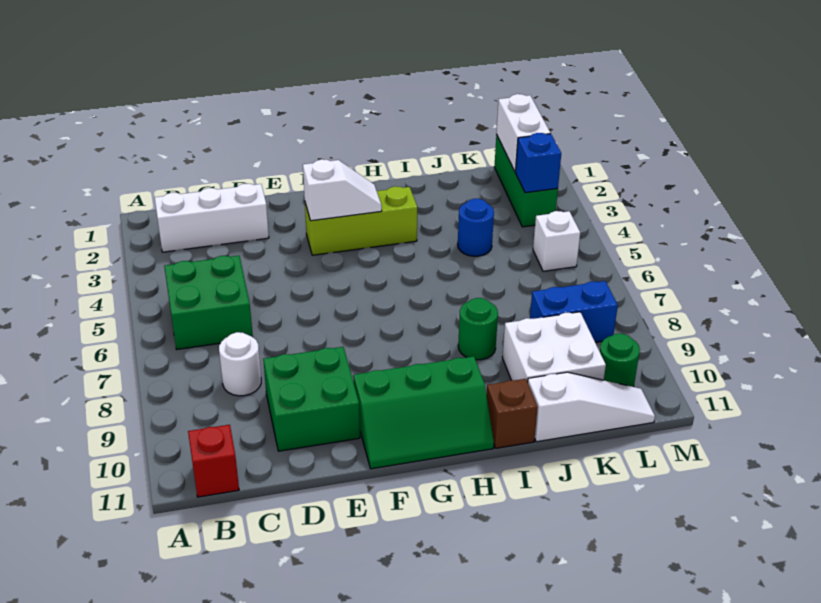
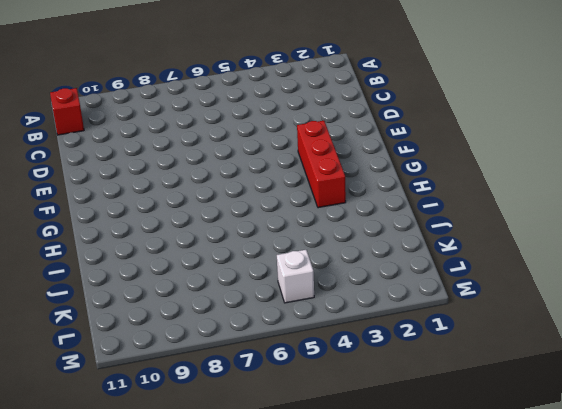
red 1x3 brick [297,121,346,208] -> lime 1x3 brick [305,186,417,255]
none -> white 1x3 brick [155,184,269,252]
none -> green 2x2 brick [164,256,253,349]
none -> white 1x1 round brick [219,332,261,396]

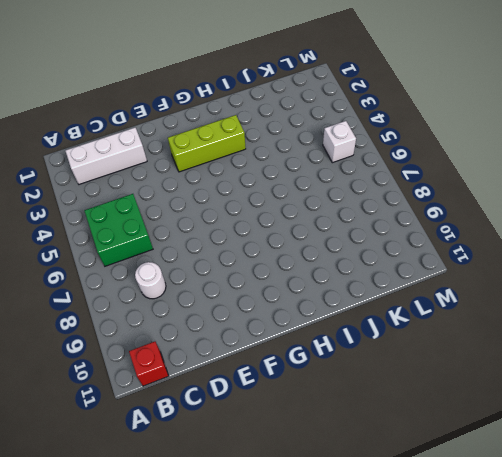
none -> green 2x2 brick [263,347,360,451]
none -> green 2x3 slope [353,356,494,469]
none -> green 1x1 round brick [458,298,498,360]

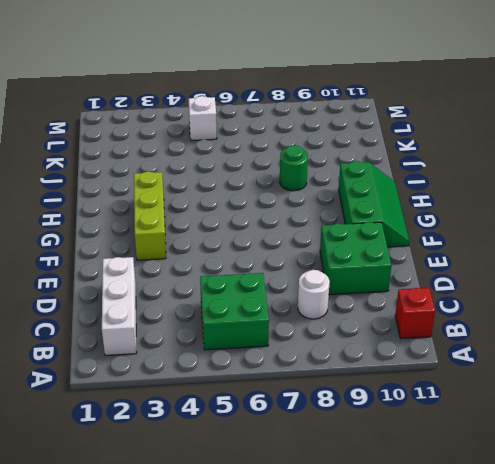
none -> brown 1x1 brick [486,379,538,448]
none -> blue 1x1 round brick [458,199,494,256]
none -> white 2x2 brick [502,312,606,382]

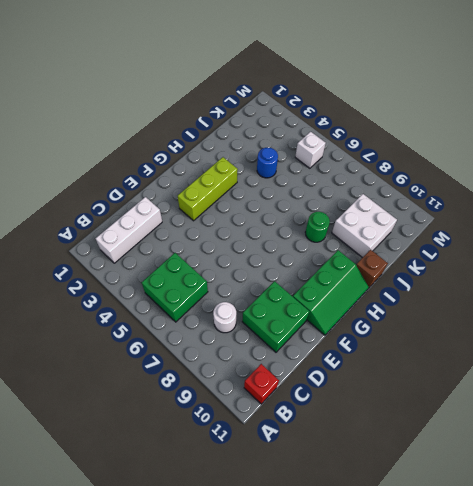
none -> white 1x3 slope [528,372,655,442]
none -> blue 1x2 brick [530,281,618,342]
none -> green 1x3 brick [494,134,558,227]

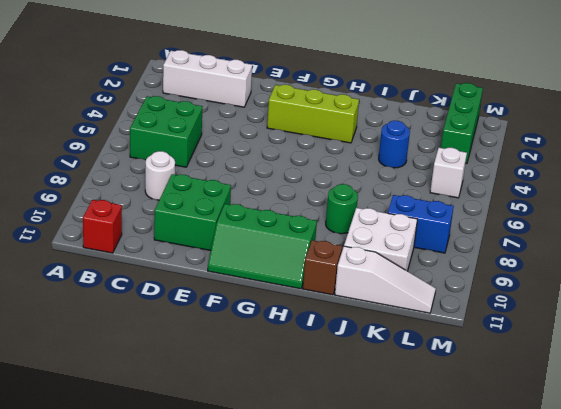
none -> green 1x1 round brick [600,334,640,387]
none -> white 1x2 slope [303,159,382,221]
none -> white 1x2 brick [496,94,550,172]

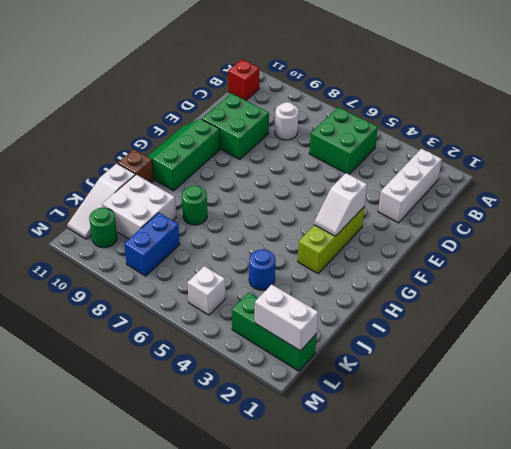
none -> blue 1x1 brick [515,133,561,193]

